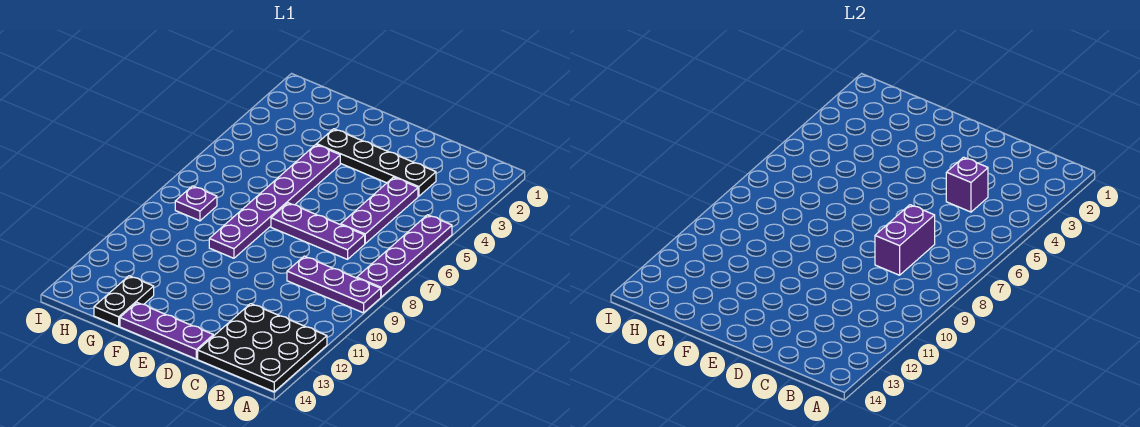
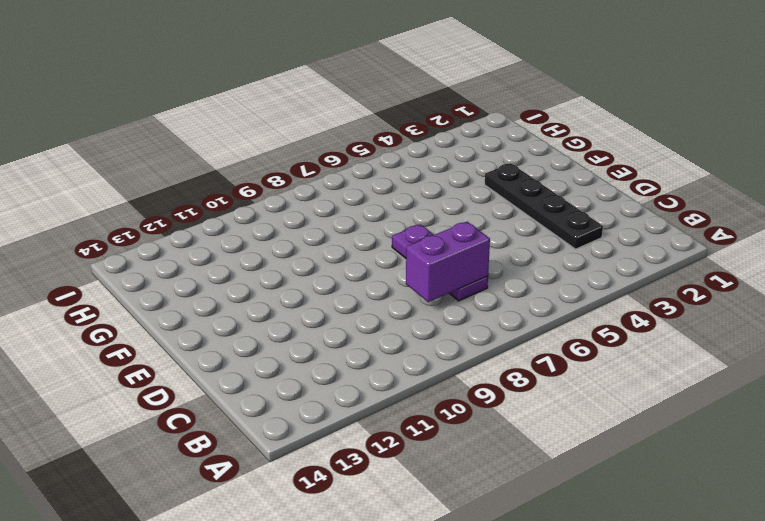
none -> purple 1x4 plate [357,215,452,297]
none -> purple 1x3 plate [287,256,381,313]
none -> black 3x3 plate [198,304,327,392]

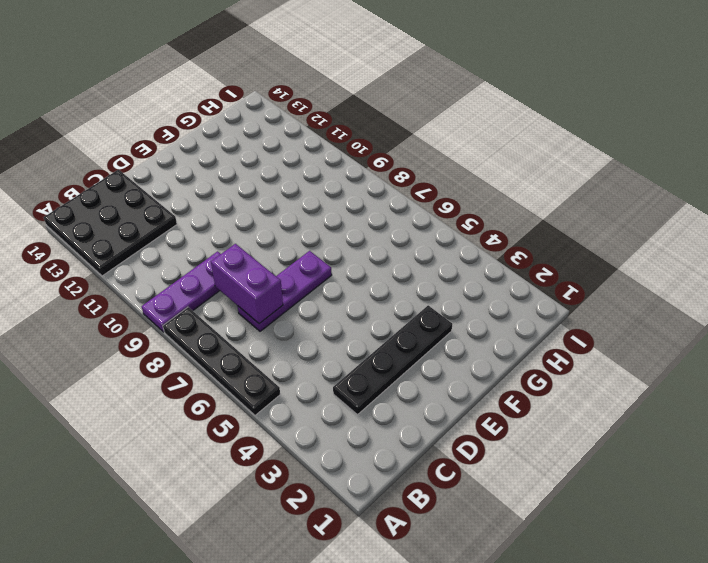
black 1x4 plate [163,307,280,415] -> purple 1x4 plate [357,215,452,297]
none -> purple 1x3 plate [341,177,418,243]
none -> purple 1x3 plate [120,303,213,359]
none -> purple 1x6 plate [209,145,340,258]

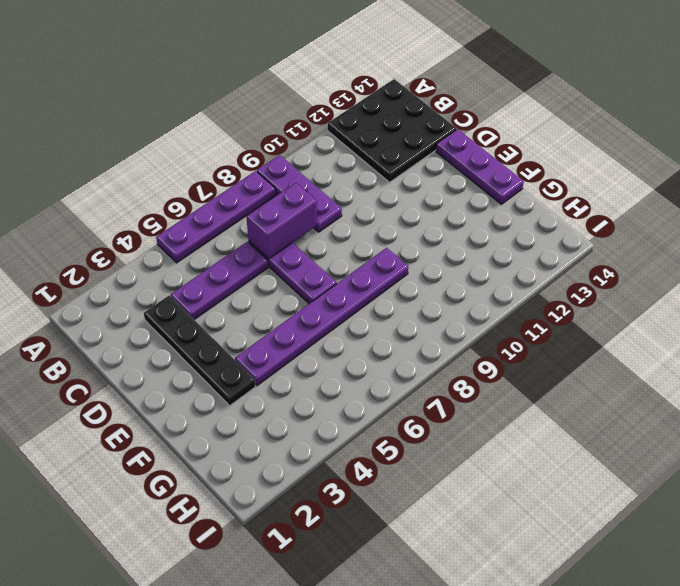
none -> black 1x2 plate [94,276,154,326]
none -> purple 1x1 plate [175,186,217,221]
none -> purple 1x1 brick [946,157,988,212]

